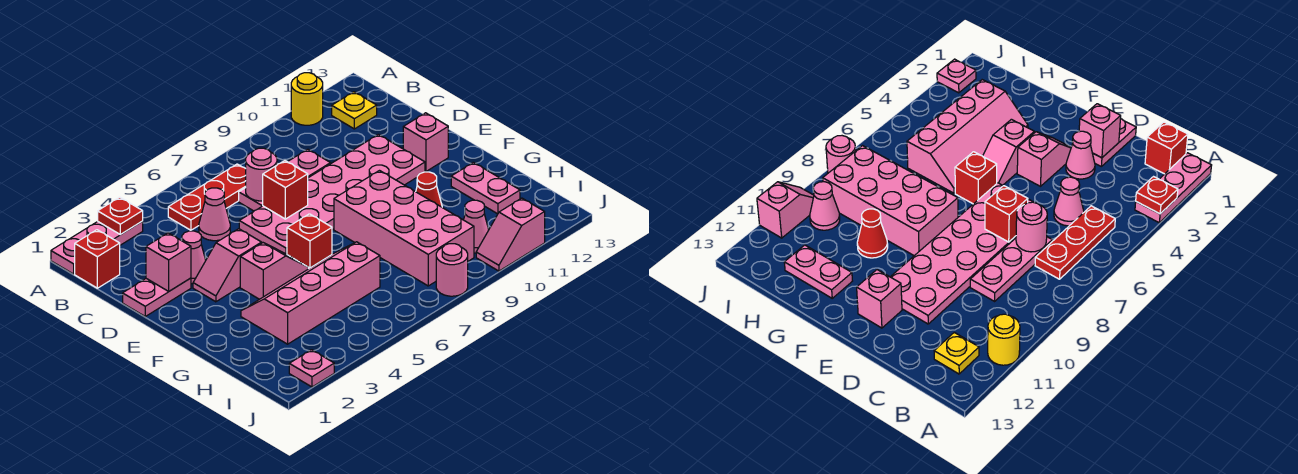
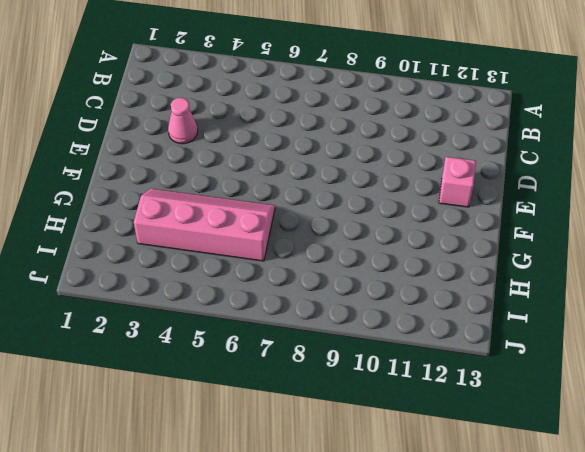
none -> pink 1x3 plate [51,221,143,274]
none -> yellow 1x1 round brick [291,73,323,125]
none -> red 1x1 brick [75,230,120,288]

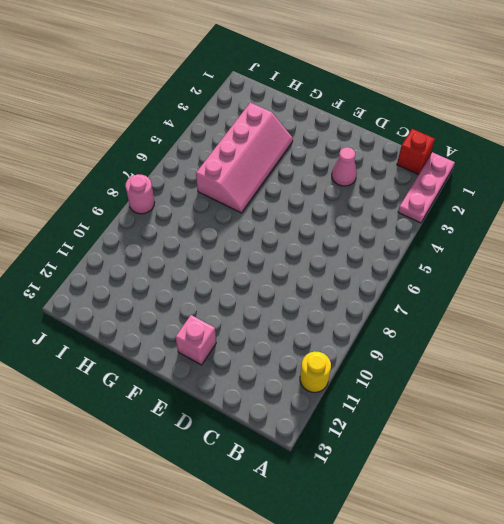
none -> red 1x3 plate [168,164,246,230]
none -> yellow 1x1 plate [332,92,377,129]
none -> pink 1x1 cone [199,188,230,241]

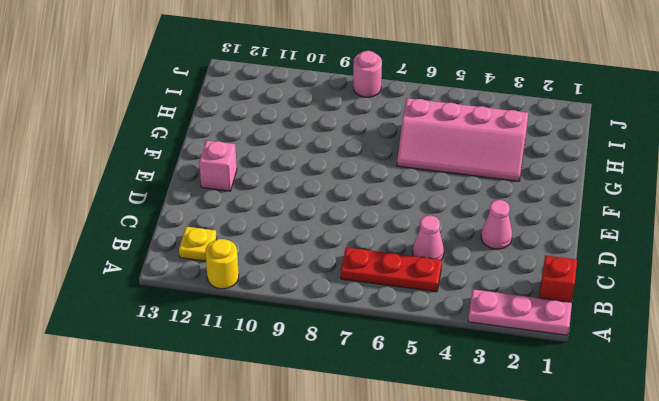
none -> pink 1x3 plate [239,149,331,211]
none -> pink 1x2 plate [123,278,191,316]
none -> pink 2x6 plate [239,134,425,254]

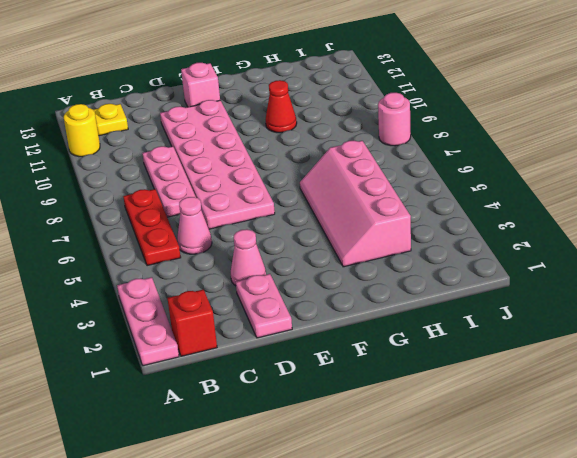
none -> pink 1x2 slope [193,229,262,302]
none -> pink 1x2 slope [240,243,309,299]
none -> red 1x1 brick [287,214,332,268]

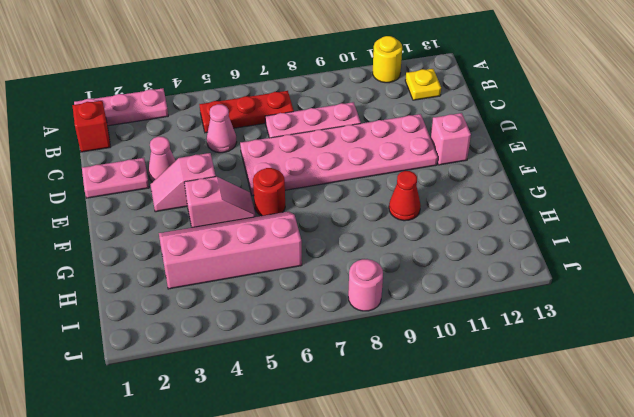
red 1x1 round brick [253,168,285,216] -> red 1x1 brick [287,214,332,268]
none -> pink 2x4 brick [334,171,474,286]
none -> pink 1x2 plate [451,162,520,214]
none -> pink 1x1 cone [464,200,489,253]

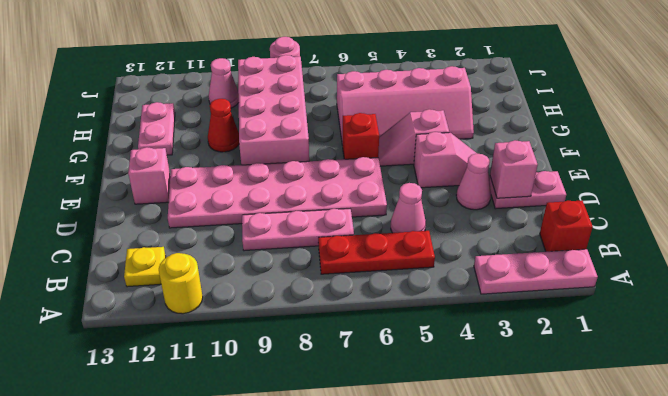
none -> pink 1x1 plate [289,350,334,387]
none -> pink 1x2 slope [476,198,545,271]
none -> red 1x1 plate [98,197,143,235]

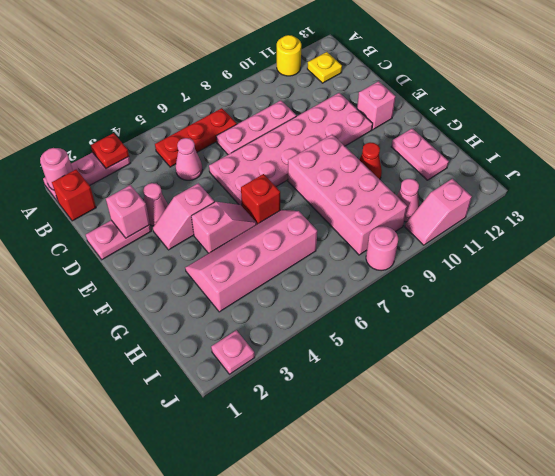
pink 1x1 round brick [40,148,73,190] -> pink 1x1 round brick moved to [246,148,277,201]
none -> red 1x1 brick [263,161,308,219]

